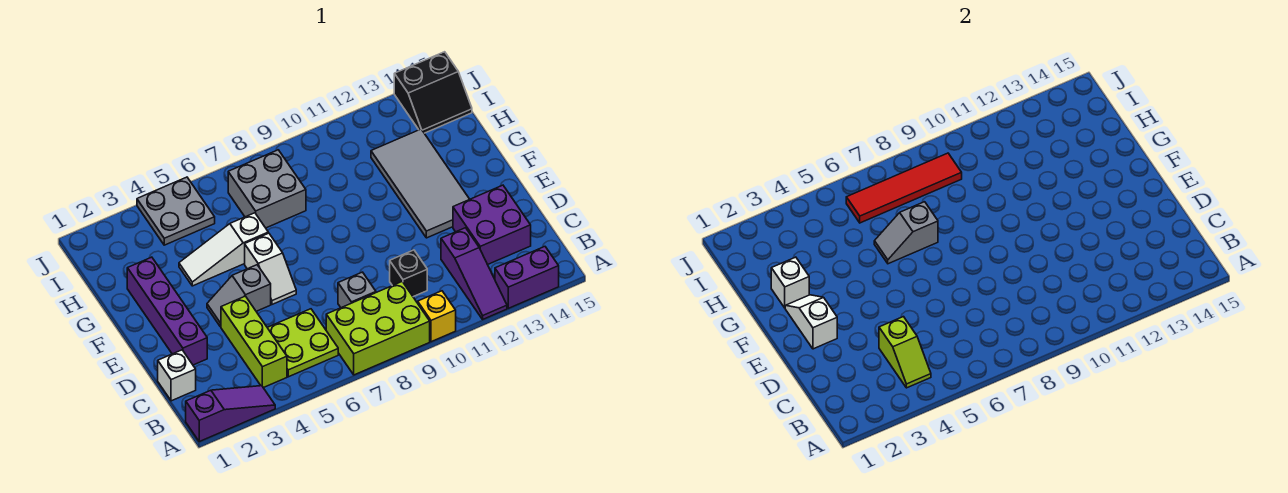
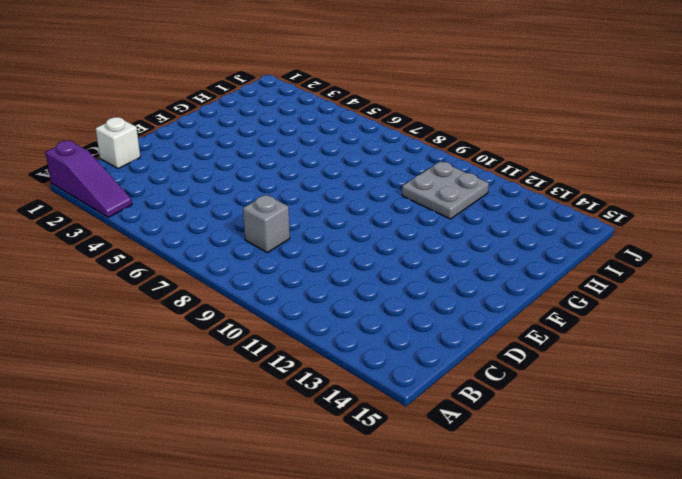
grey 2x2 plate [402,161,489,219] -> grey 2x2 plate moved to [137,177,215,245]
none -> lime 2x3 brick [326,282,430,375]
none -> yellow 1x1 brick [418,291,456,342]
none -> purple 1x3 slope [441,228,507,319]

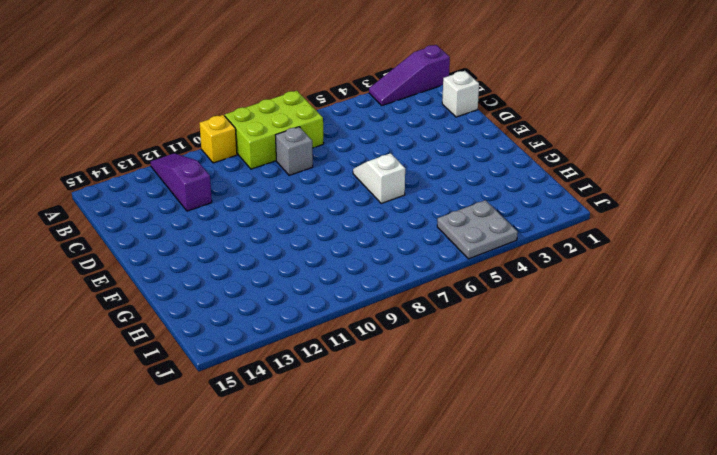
none -> purple 1x2 brick [495,247,559,308]
none -> lime 1x3 brick [221,296,287,388]
none -> lime 2x2 plate [267,309,338,377]

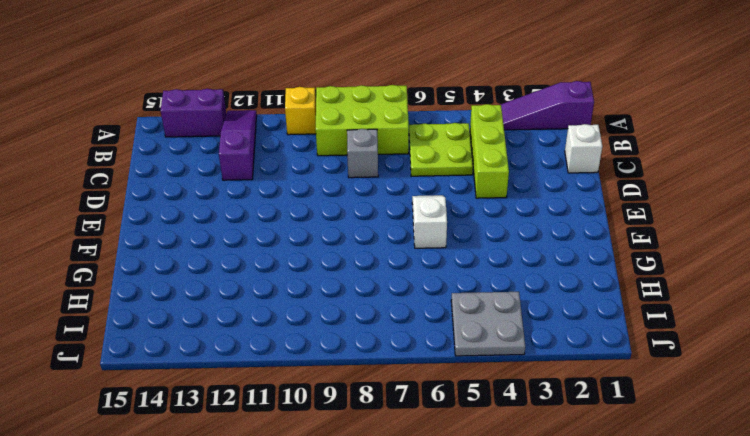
none -> black 1x1 brick [390,250,427,297]
none -> purple 2x2 brick [453,185,531,265]
none -> purple 1x4 brick [127,257,207,365]

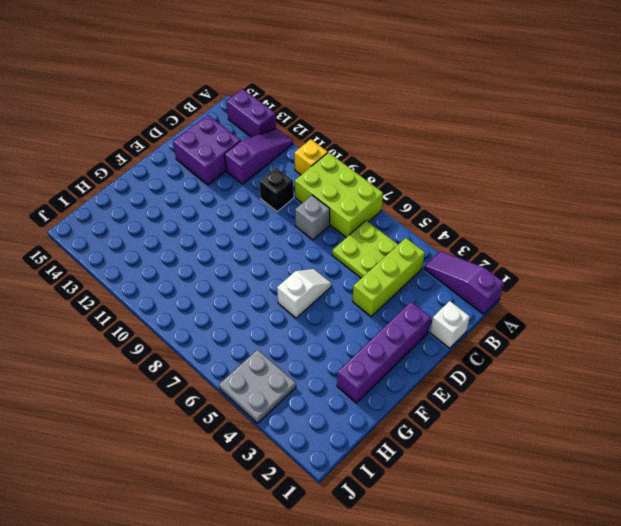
none -> grey 1x2 slope [207,265,271,327]
none -> grey 2x4 tile [371,129,470,238]
none -> white 1x3 slope [179,213,268,286]

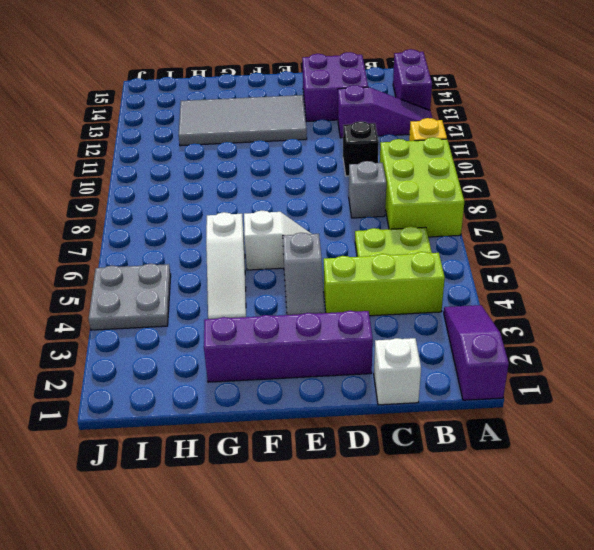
none -> grey 2x2 brick [228,150,306,228]
none -> black 2x2 slope [394,52,472,133]
none -> lime 1x2 slope [879,317,931,388]

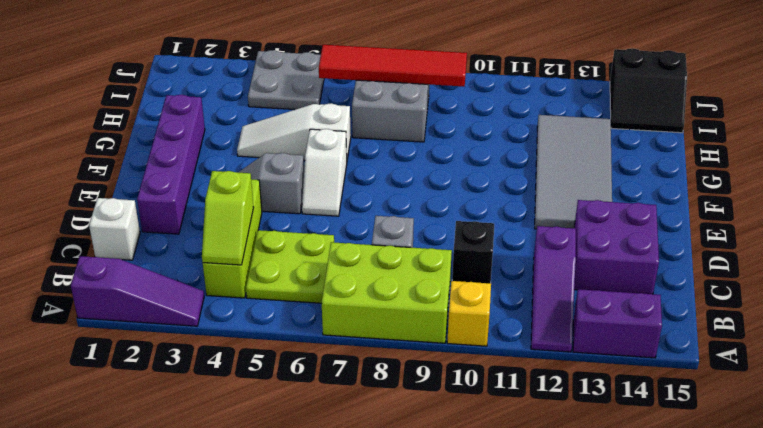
none -> white 1x2 slope [785,295,837,349]
none -> white 1x1 brick [771,257,809,308]
none -> grey 1x2 slope [874,202,938,264]

